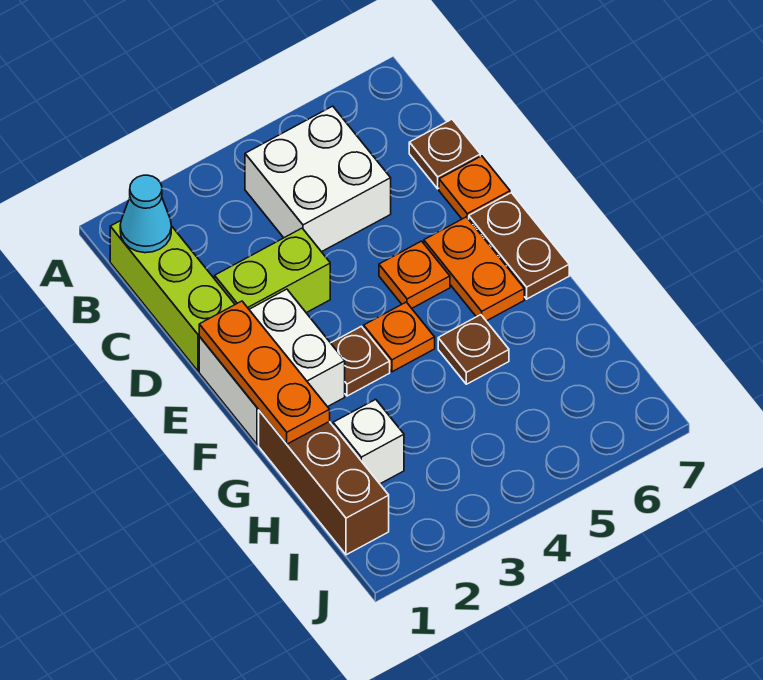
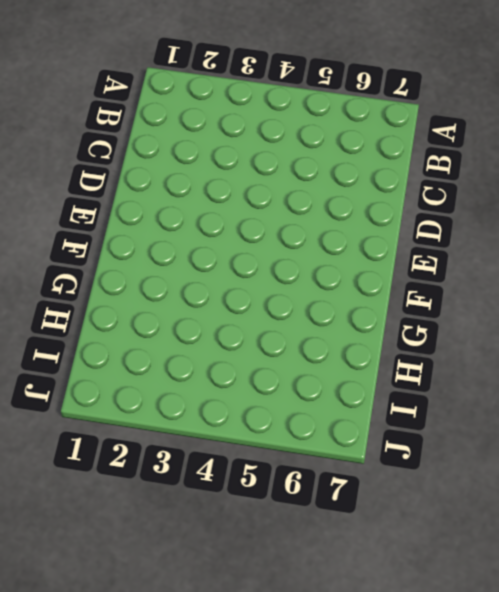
none -> lime 1x3 brick [110,221,235,371]
none -> white 2x2 brick [245,106,391,252]
none -> brown 1x1 plate [409,119,480,189]

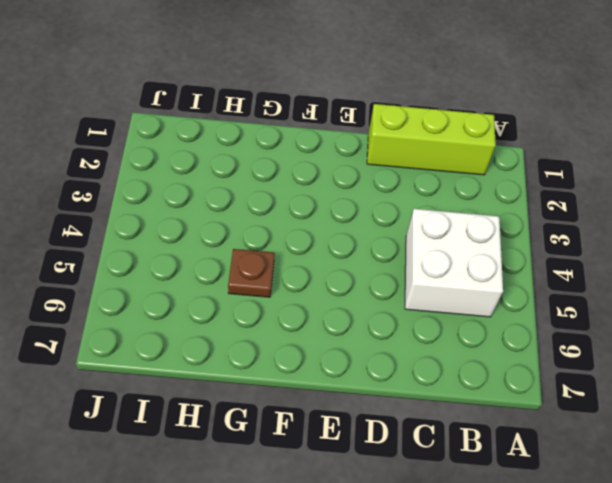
none -> brown 1x1 plate [409,119,480,189]
none -> lime 1x2 brick [215,228,330,313]
none -> orange 1x1 plate [439,156,510,219]

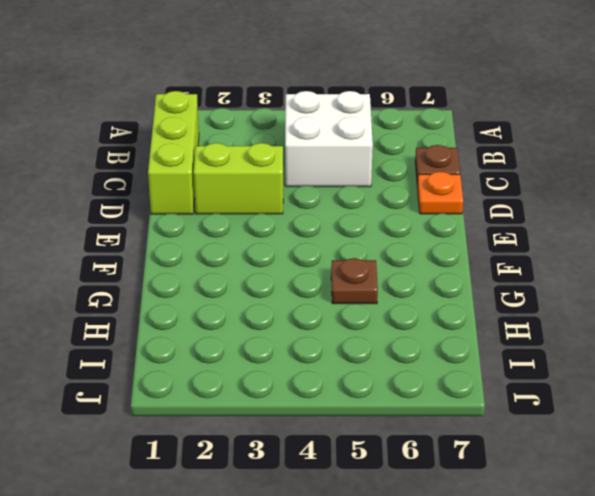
none -> white 2x2 brick [199,289,345,445]
none -> orange 1x1 plate [379,241,450,308]
none -> orange 1x2 plate [424,217,524,321]

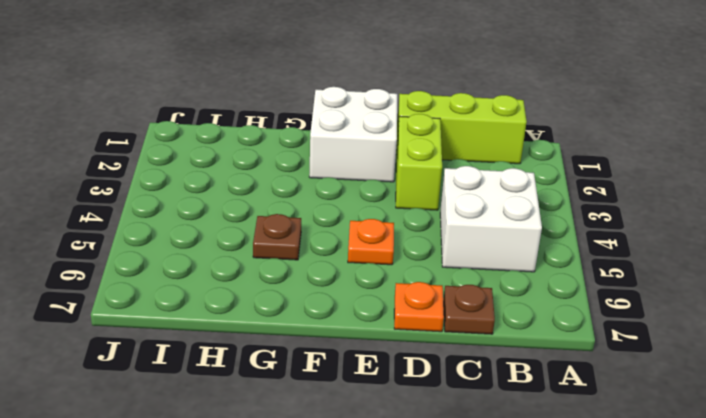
none -> orange 1x2 plate [424,217,524,321]
none -> brown 1x2 plate [469,193,569,299]
none -> brown 1x1 plate [331,326,390,396]

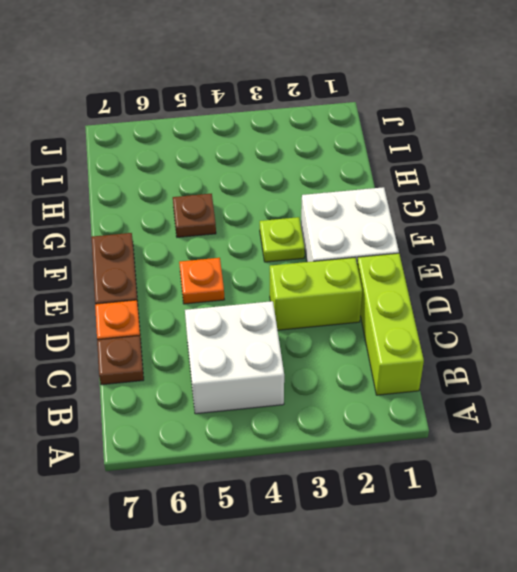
lime 1x1 plate [260,217,305,262] -> brown 1x1 plate [331,326,390,396]
none -> orange 1x2 plate [424,217,524,321]
none -> orange 1x1 plate [364,302,435,372]
none -> brown 1x3 brick [259,411,389,555]

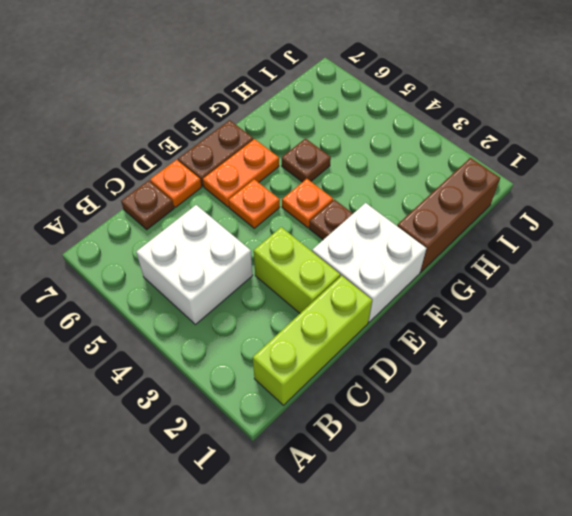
none -> white 1x1 brick [333,399,404,484]
none -> cyan 1x1 cone [120,175,171,253]
none -> orange 1x3 plate [199,301,330,444]

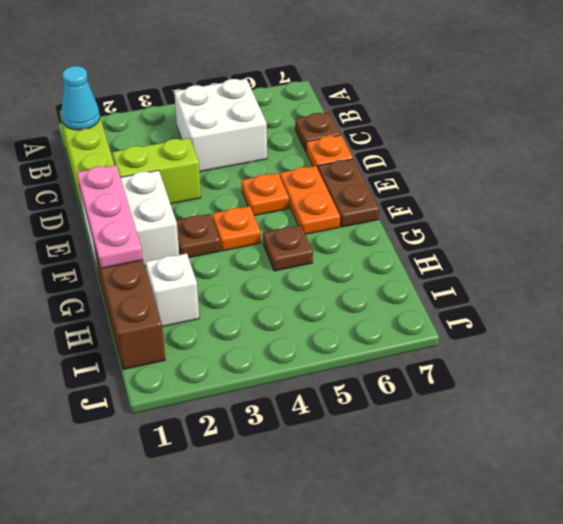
pink 1x3 plate [77,165,143,268] -> orange 1x3 plate [199,301,330,444]

